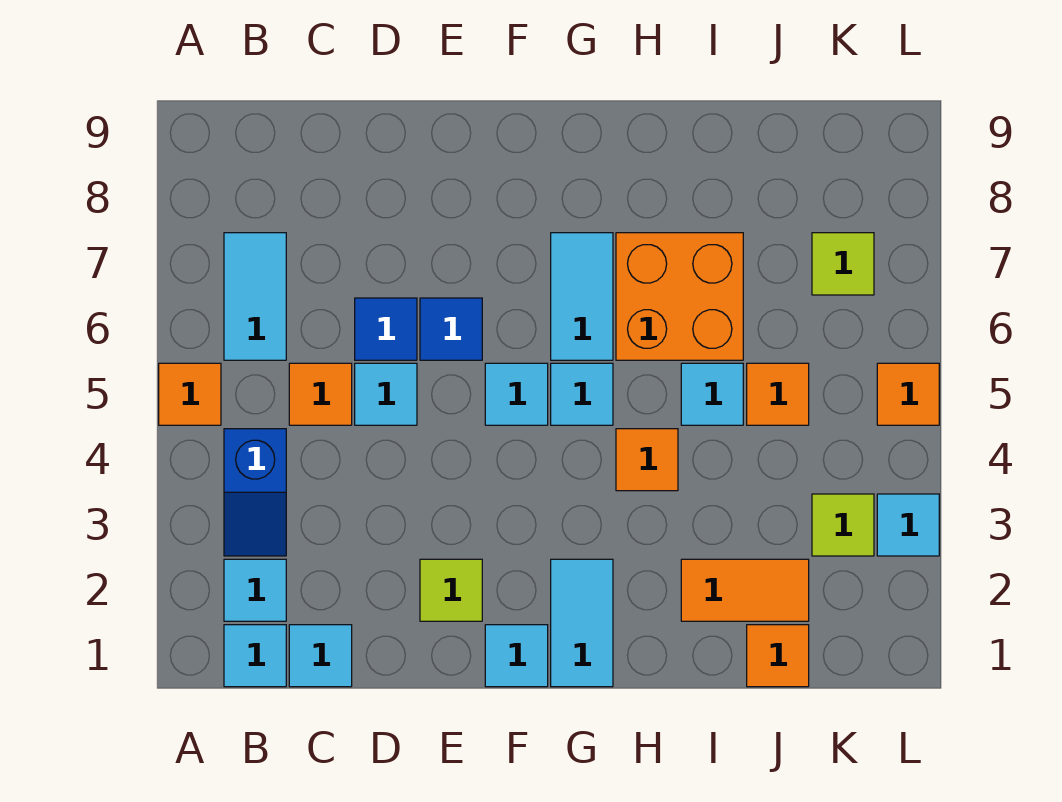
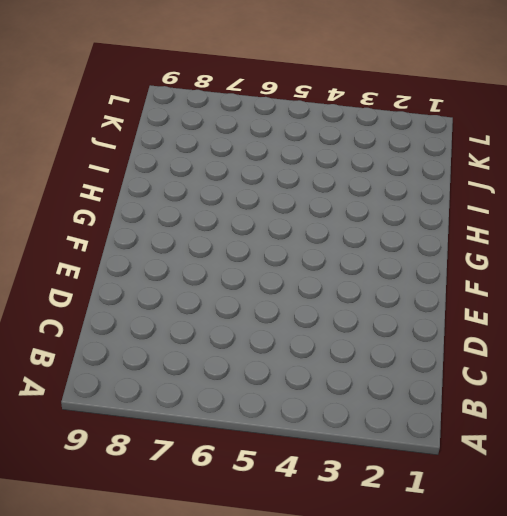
none -> orange 1x1 tile [159,363,221,425]
none -> cyan 1x1 tile [224,625,286,687]
none -> cyan 1x1 tile [224,559,286,621]

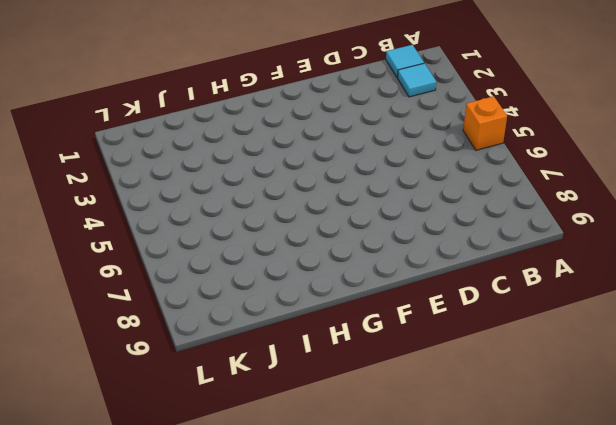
orange 1x1 brick [463,96,507,150] -> orange 1x1 tile [159,363,221,425]
none -> blue 1x2 slope [224,429,286,556]
none -> cyan 1x2 tile [224,233,286,360]
none -> cyan 1x1 tile [289,625,352,687]

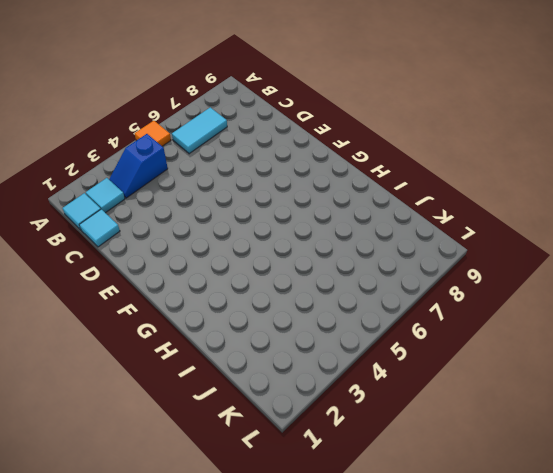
none -> orange 1x1 tile [289,363,352,425]
none -> cyan 1x1 tile [355,363,417,425]
none -> blue 1x1 tile [355,298,417,360]

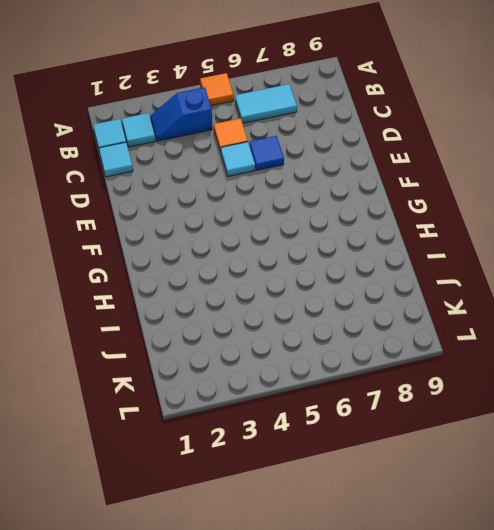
none -> lime 1x1 tile [420,559,482,621]
none -> blue 1x1 tile [420,298,482,360]
none -> cyan 1x1 tile [485,625,548,687]

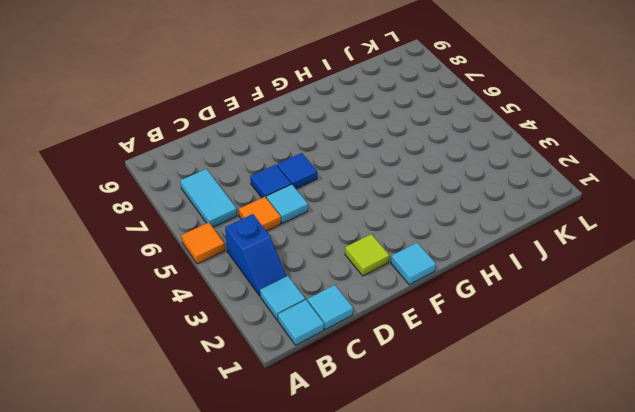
none -> cyan 1x1 tile [485,363,548,425]
none -> cyan 1x2 tile [551,559,613,687]
none -> cyan 1x1 tile [551,363,613,425]

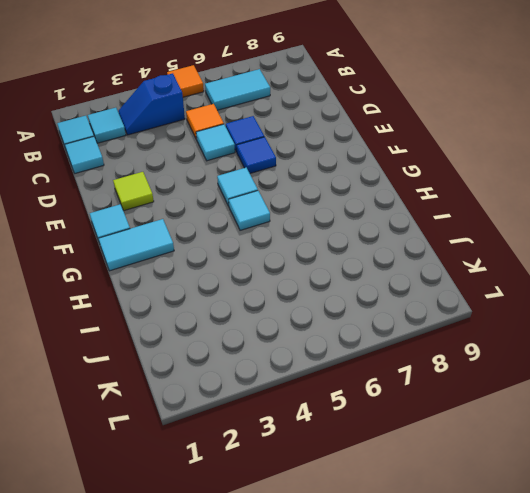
none -> cyan 1x2 tile [551,233,613,360]
none -> orange 1x1 tile [616,429,678,491]
none -> orange 2x2 brick [616,233,743,360]

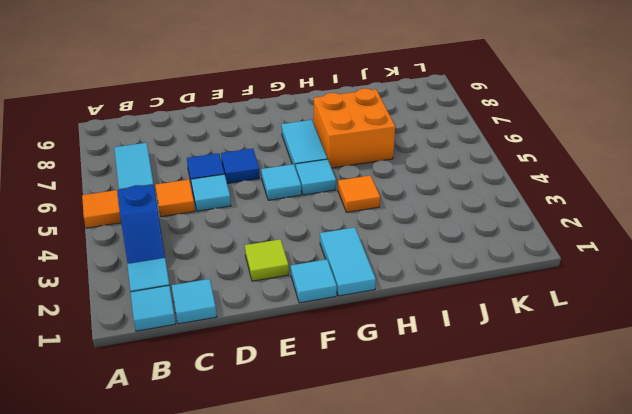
none -> orange 1x2 tile [681,559,809,621]
none -> cyan 1x1 tile [681,363,743,425]
none -> orange 1x1 tile [747,625,809,687]

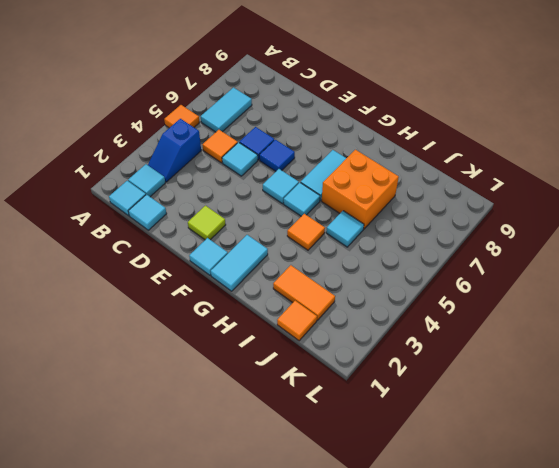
none -> orange 1x1 tile [747,363,809,425]
none -> lime 1x1 tile [812,494,874,556]
none -> lime 1x1 tile [812,233,874,295]

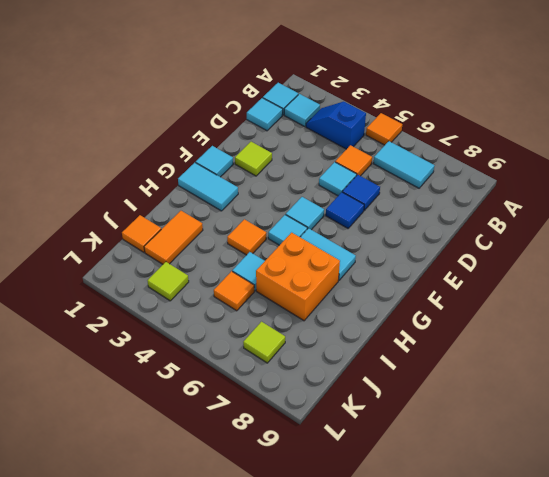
none -> cyan 1x1 tile [877,494,939,556]
none -> orange 1x1 tile [877,363,939,425]

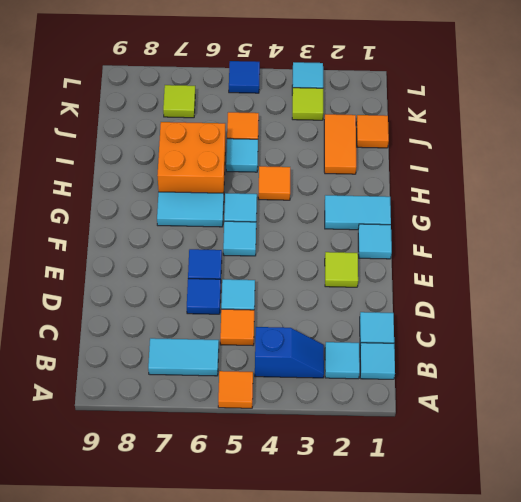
blue 1x1 tile [229,61,260,93] -> orange 1x1 tile [877,363,939,425]

